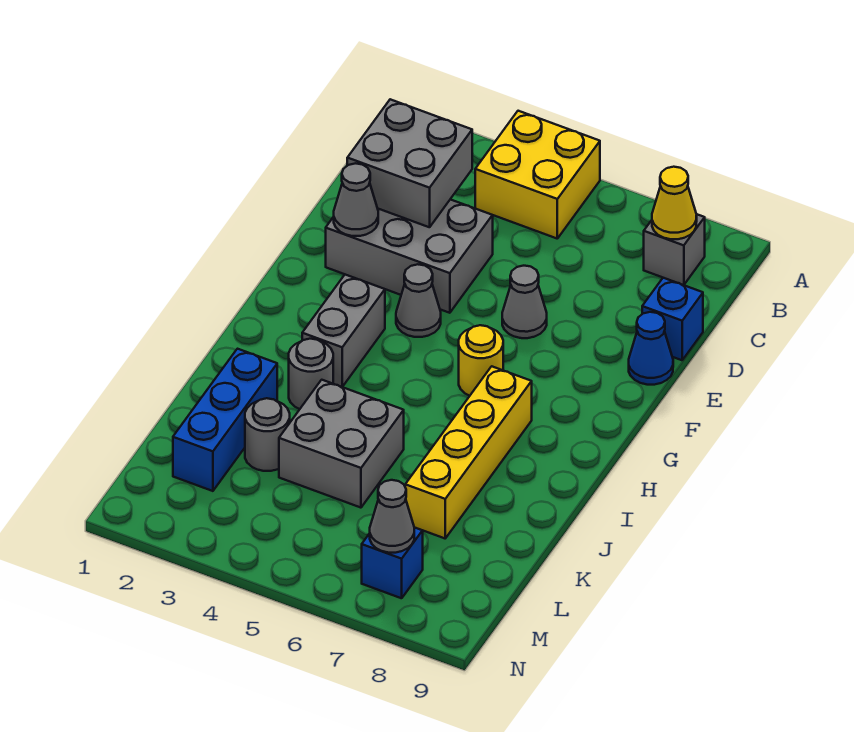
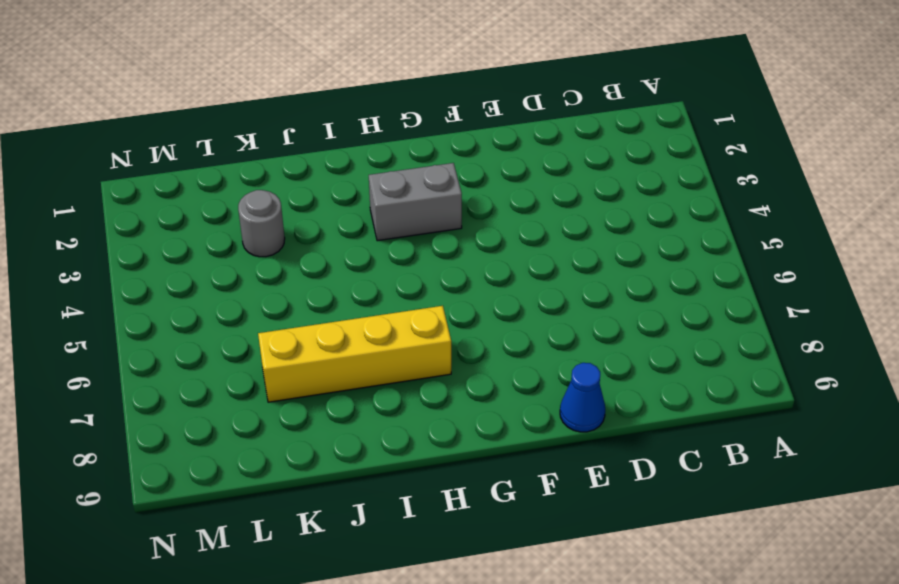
none -> yellow 2x2 brick [475,111,600,238]
none -> grey 1x1 brick [644,214,705,285]
none -> grey 2x3 brick [326,200,493,313]

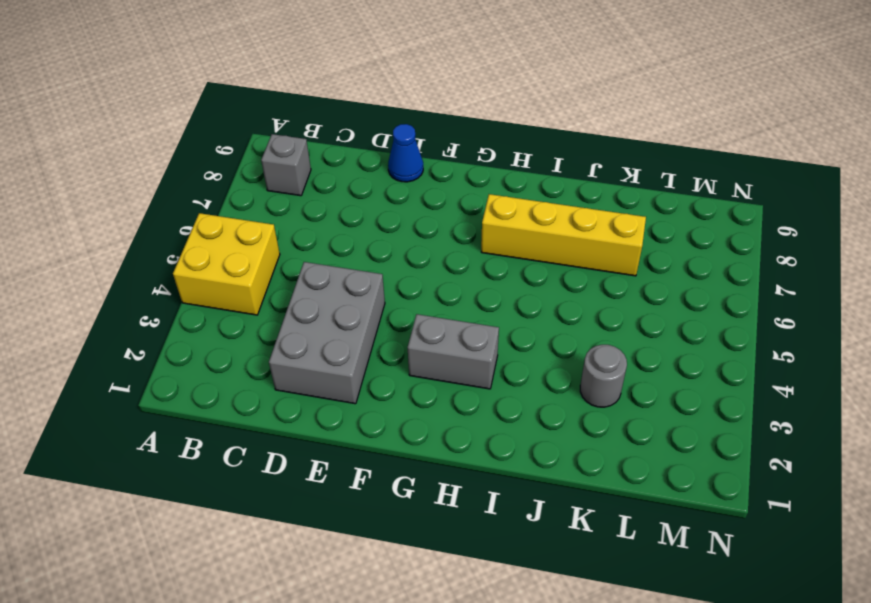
none -> blue 1x1 brick [642,278,703,360]
none -> grey 1x1 cone [502,266,547,338]
none -> grey 1x1 cone [396,264,441,337]

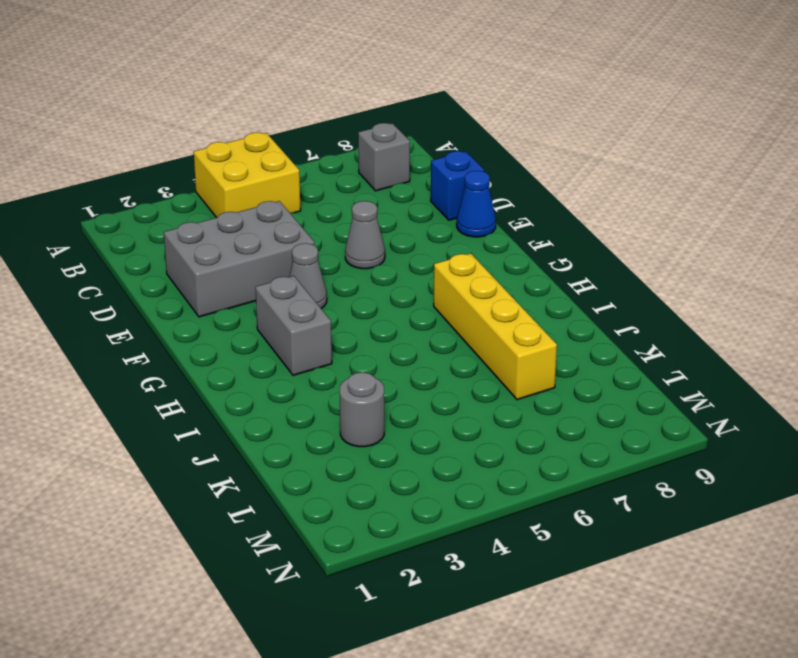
none -> yellow 1x1 round brick [459,325,503,396]
none -> grey 1x1 round brick [289,339,333,409]
none -> blue 1x3 brick [173,349,277,491]

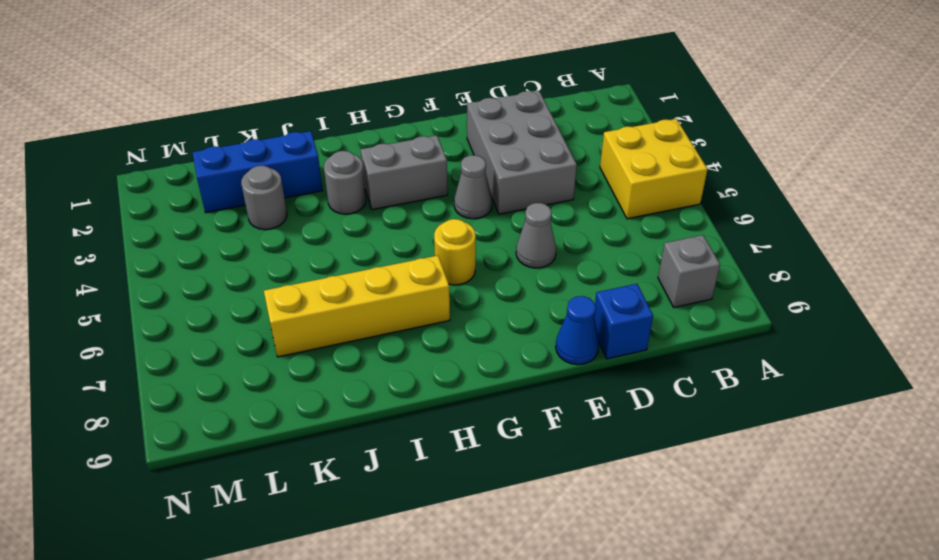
none -> grey 2x2 brick [279,380,404,508]
none -> blue 1x1 brick [362,527,423,598]
none -> yellow 1x1 cone [652,167,697,239]

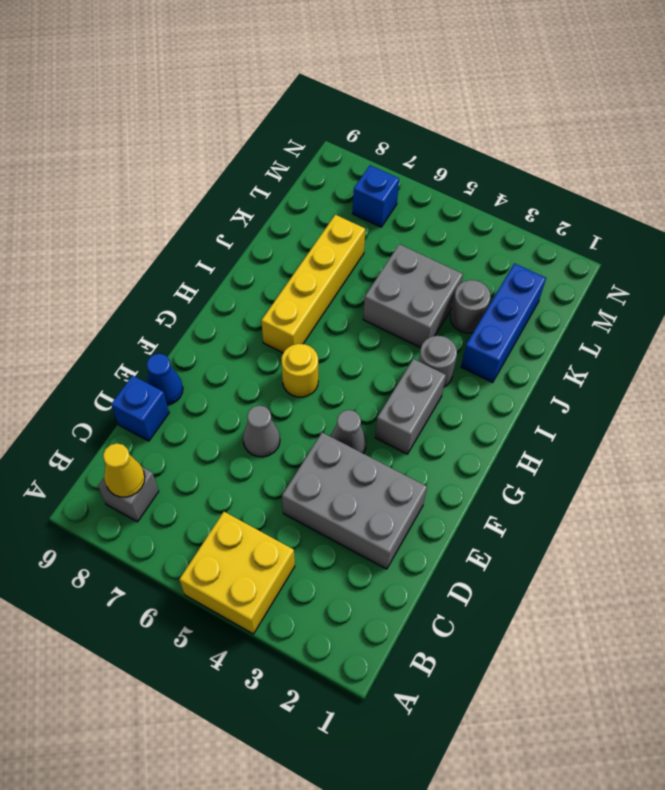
none -> grey 2x2 brick [347,99,472,227]
none -> grey 1x1 cone [334,163,378,236]
none -> grey 1x1 cone [370,480,414,553]

